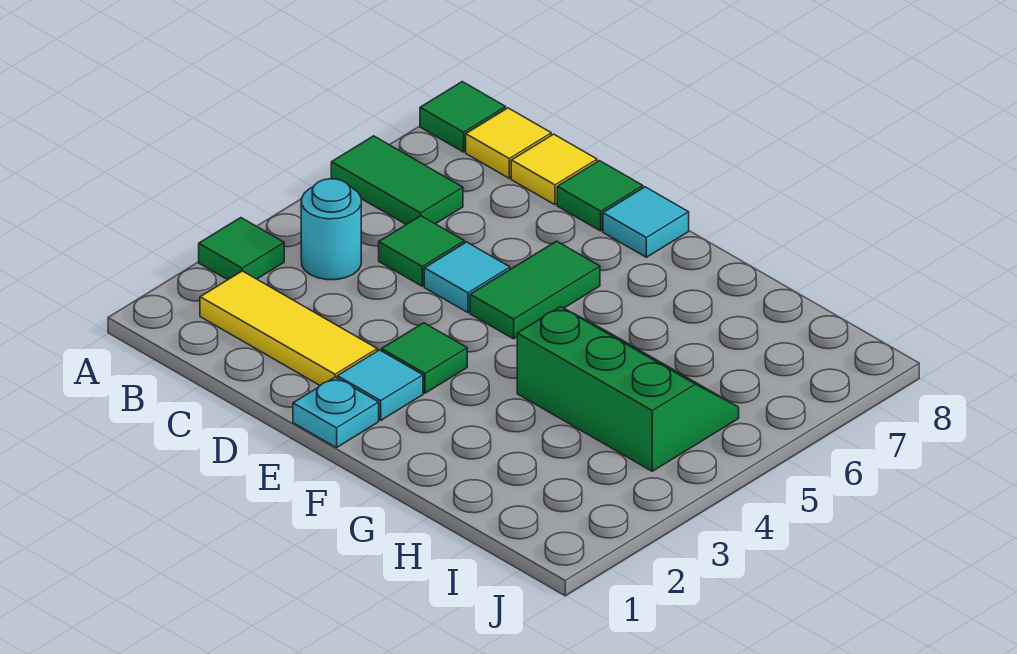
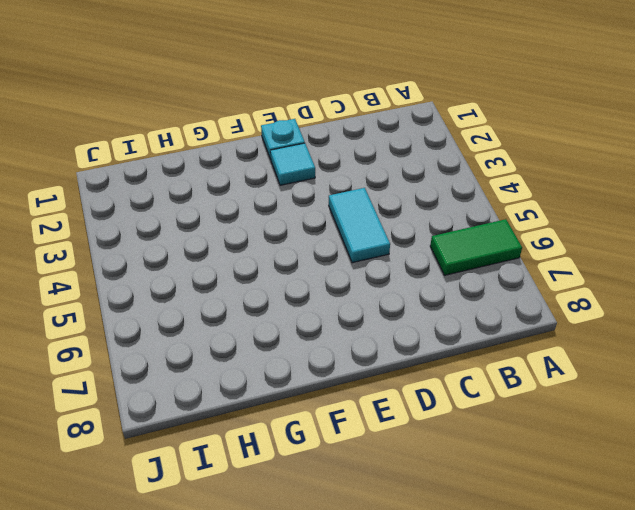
cyan 1x2 tile [329,188,390,263] -> cyan 1x1 tile [424,242,510,313]
none -> green 1x1 tile [199,218,284,280]
none -> green 1x1 tile [420,82,506,152]
none -> yellow 1x3 tile [200,271,377,385]

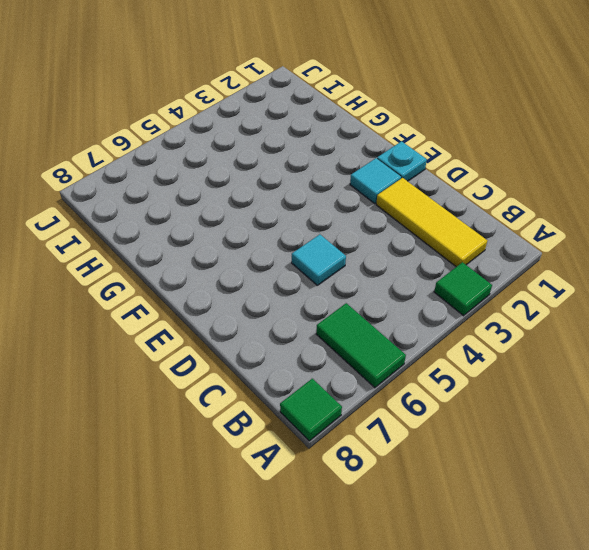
none -> cyan 1x1 round brick [301,179,361,280]
none -> yellow 1x1 tile [466,108,551,178]
none -> green 1x1 tile [379,216,464,286]

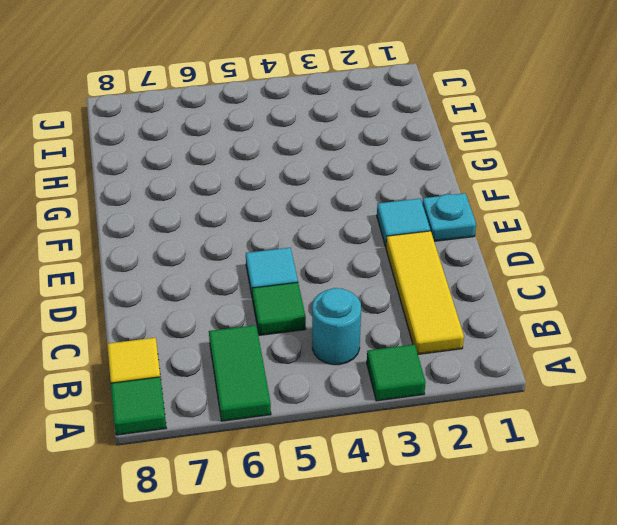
none -> yellow 1x1 tile [511,134,597,205]
none -> green 1x1 tile [557,161,643,231]
none -> green 1x1 tile [382,323,467,393]

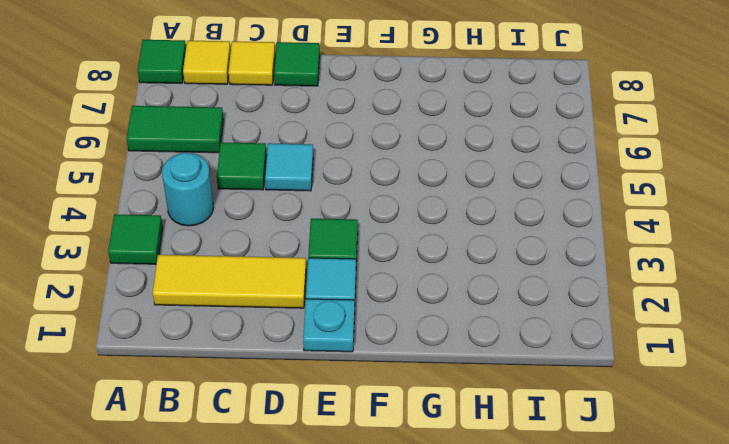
none -> green 1x2 tile [470,241,600,339]
none -> cyan 1x1 tile [603,187,689,257]
none -> green 2x3 slope [517,307,739,471]

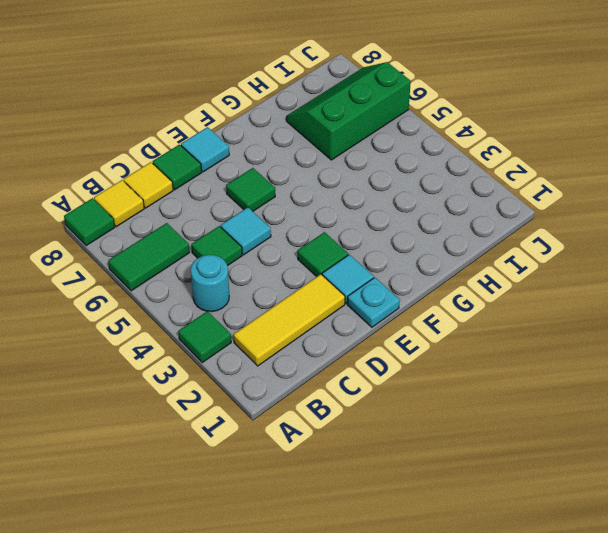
green 1x1 tile [226,168,275,211] -> green 1x2 tile [470,241,600,339]
green 2x3 slope [286,62,411,160] -> green 2x3 slope moved to [517,307,739,471]

